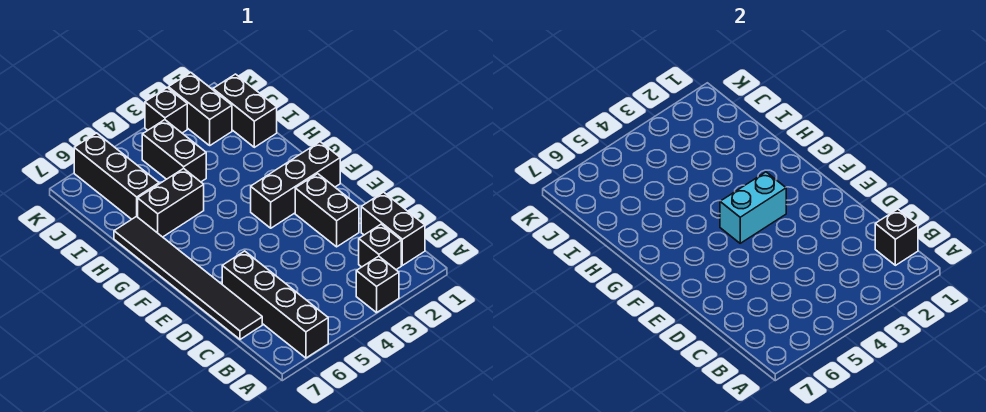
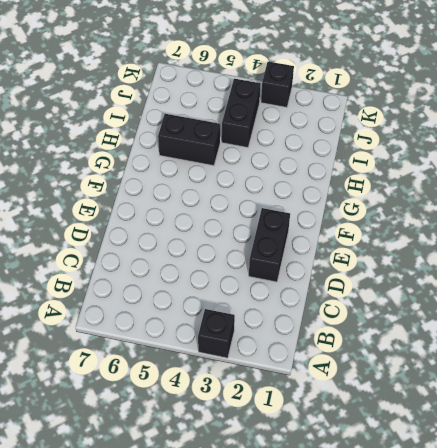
none -> black 1x4 brick [222,251,328,358]
none -> black 1x2 brick [361,192,425,265]
none -> black 1x1 brick [359,224,401,270]

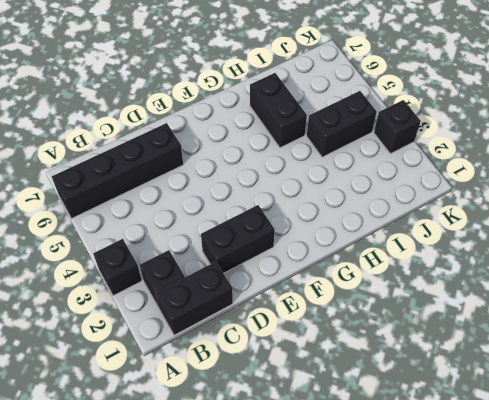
none -> black 1x6 tile [114,216,262,339]
none -> black 1x3 brick [251,142,340,228]
none -> black 1x2 brick [213,74,277,147]

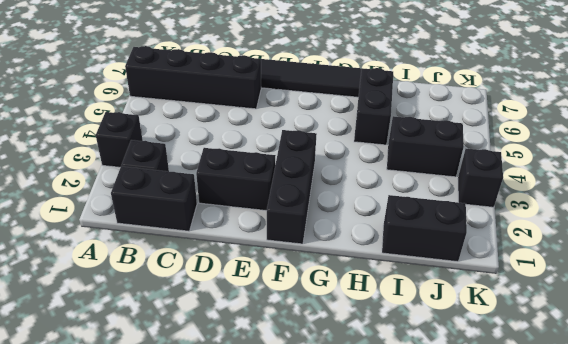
none -> black 1x3 brick [74,133,159,219]
none -> black 1x2 brick [168,73,232,145]
none -> black 1x1 brick [875,209,918,265]

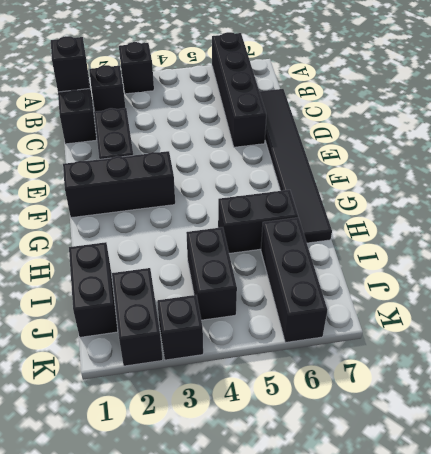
none -> cyan 1x2 brick [720,172,786,243]

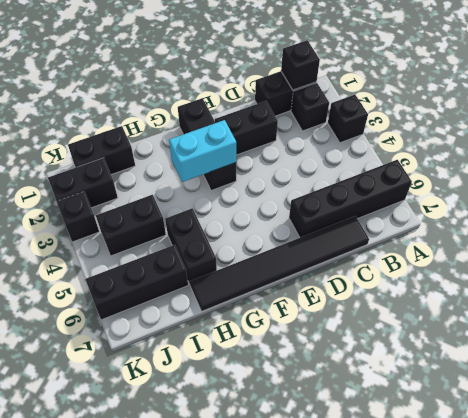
cyan 1x2 brick [169,120,236,182] -> cyan 1x2 brick turned to [720,172,786,243]

